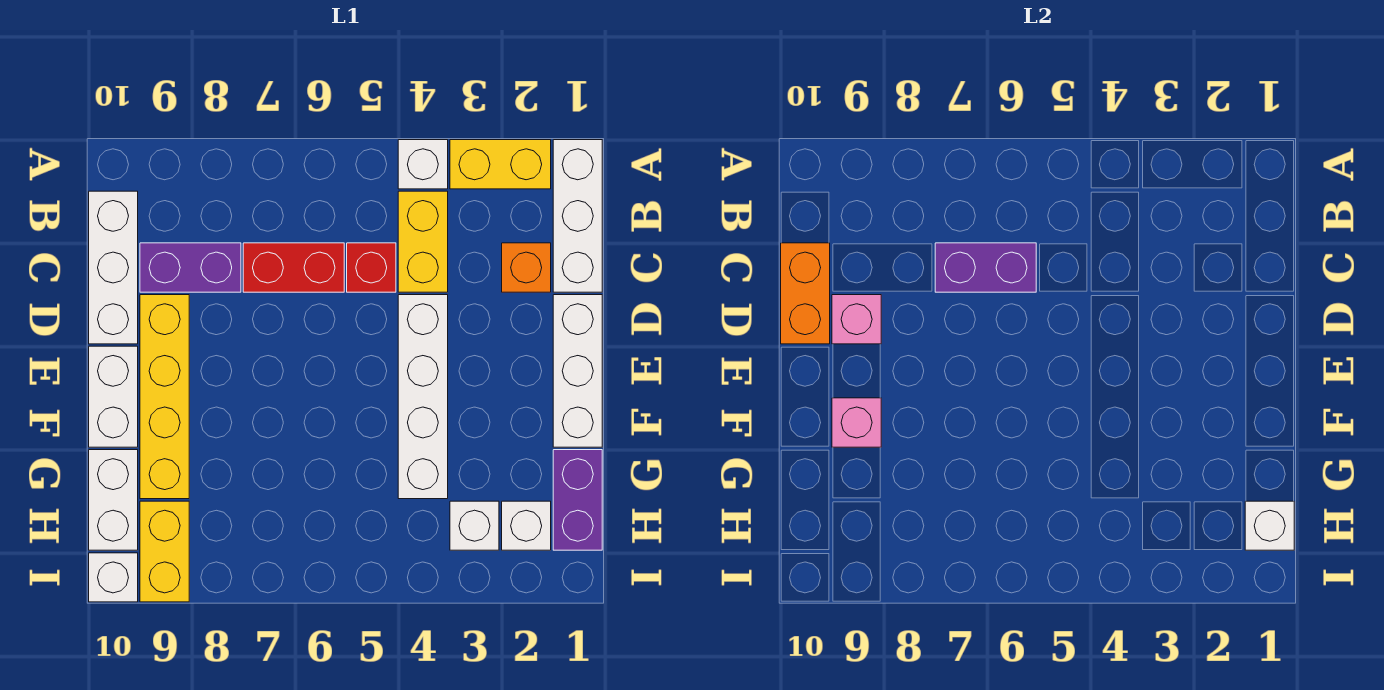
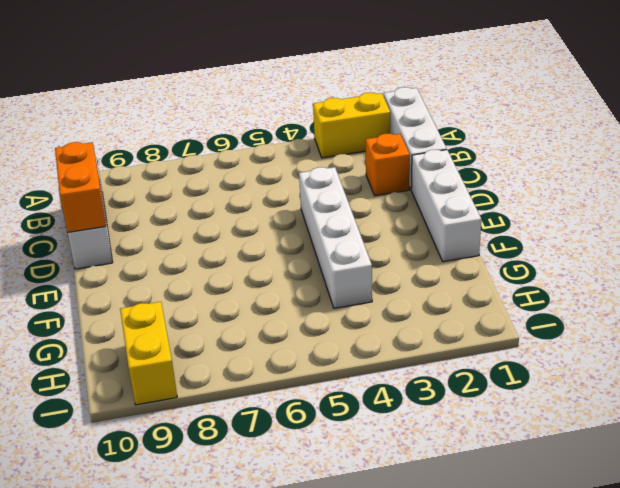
none -> white 1x1 brick [398,140,448,189]
none -> yellow 1x2 brick [398,191,448,292]
none -> red 1x1 brick [347,243,396,292]

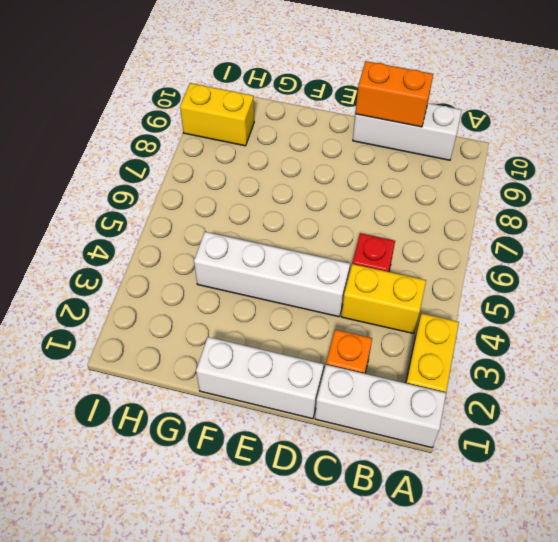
none -> white 1x1 brick [398,140,448,189]
none -> red 1x2 brick [243,243,344,292]
none -> purple 1x2 brick [140,243,241,292]

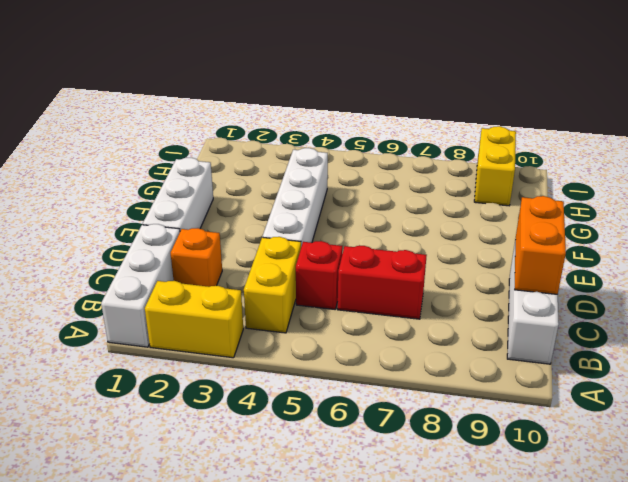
none -> white 1x1 brick [398,140,448,189]
none -> purple 1x2 brick [140,243,241,292]
none -> yellow 1x4 brick [140,295,189,499]

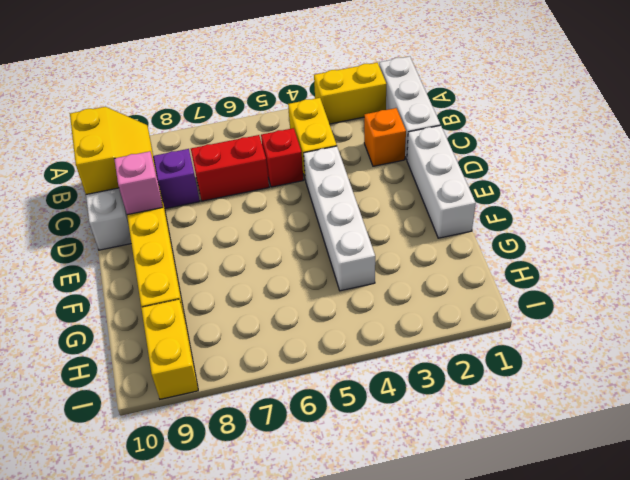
yellow 2x2 slope [70,107,157,194] -> orange 1x2 brick [781,243,830,344]
none -> white 1x1 brick [398,140,448,189]
none -> white 1x2 brick [89,346,138,447]
none -> purple 1x2 brick [553,450,602,550]

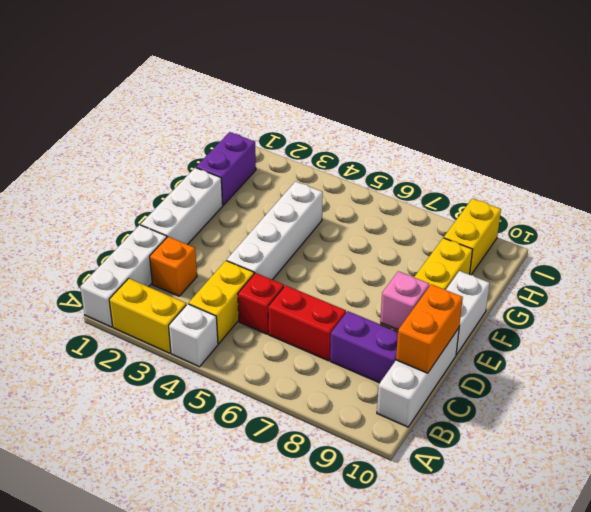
none -> white 1x2 brick [89,450,138,550]
none -> white 1x1 brick [502,501,551,550]
none -> white 1x1 brick [450,501,499,550]

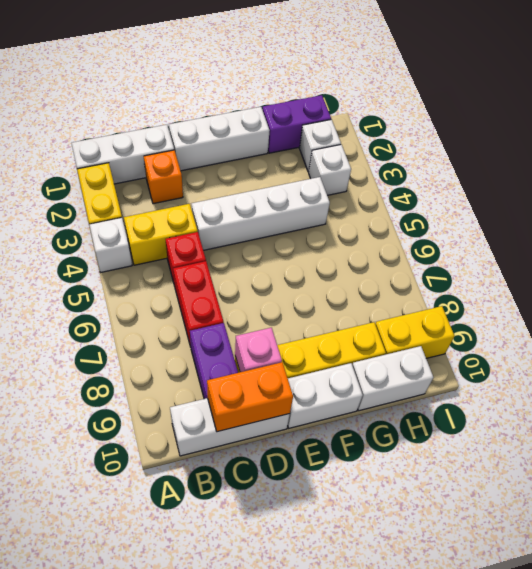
none -> white 1x1 brick [89,553,138,602]
none -> purple 1x2 brick [935,243,1036,292]
none -> pink 1x1 brick [832,398,881,447]

